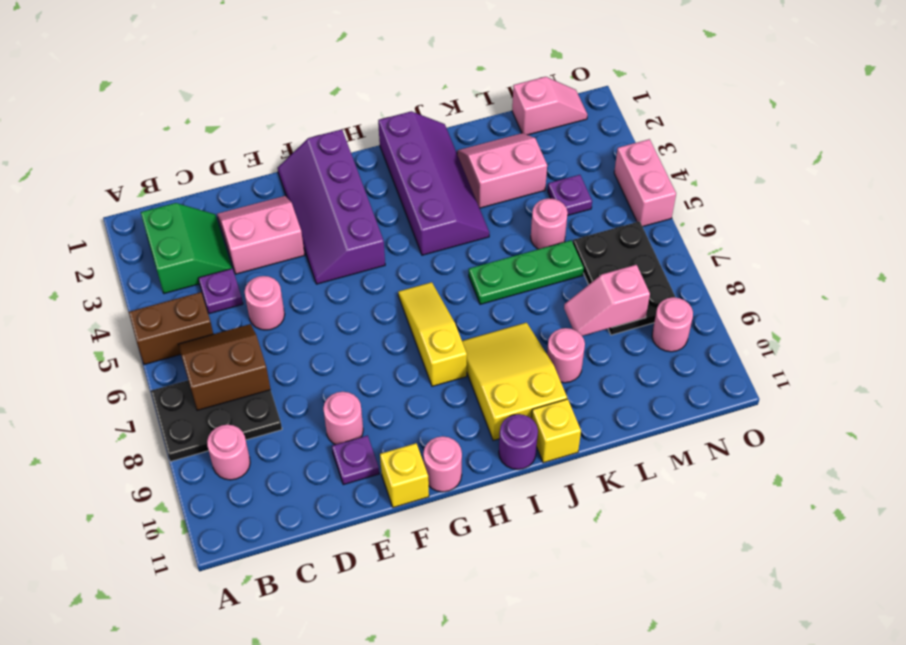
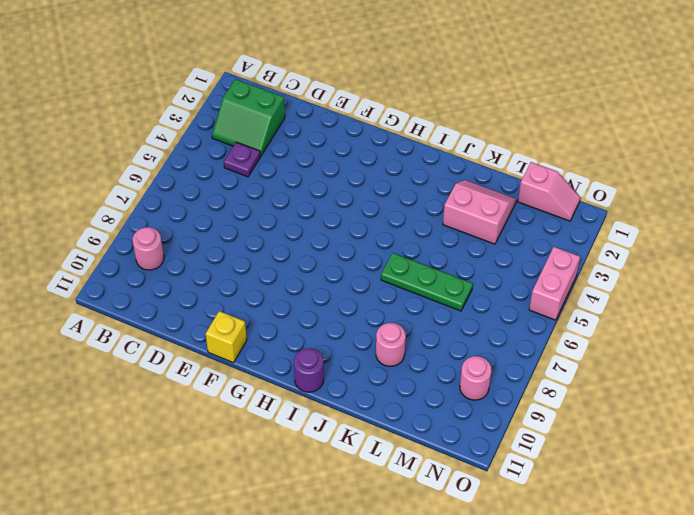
green 2x2 slope [212,79,285,157] -> green 2x2 slope turned to [141,203,232,294]
none -> brown 1x2 brick [129,292,213,365]
none -> black 2x3 plate [151,380,282,462]
none -> pink 2x2 slope [217,196,305,274]

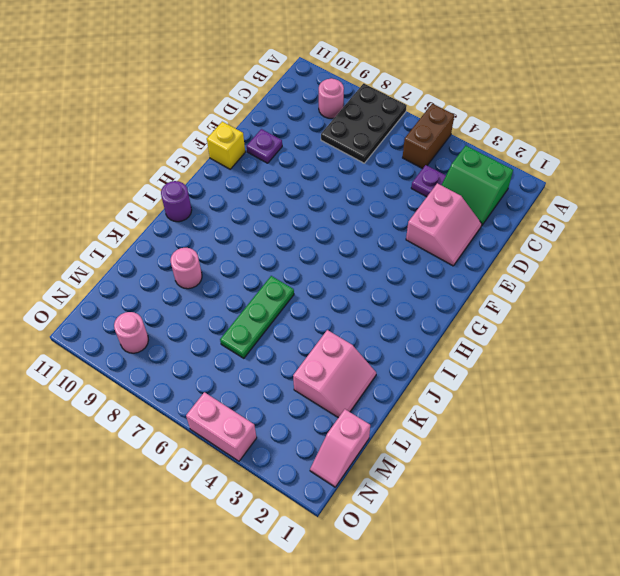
none -> pink 1x1 round brick [245,276,285,330]
none -> pink 1x1 round brick [323,392,363,445]
none -> purple 2x4 slope [278,129,385,284]

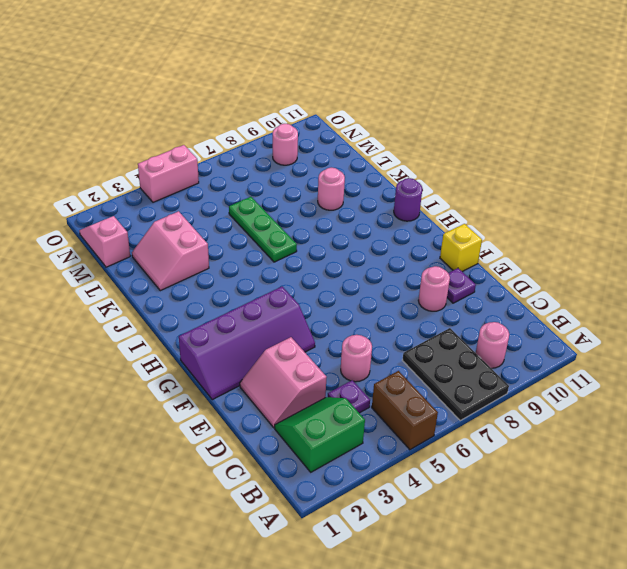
none -> pink 1x1 round brick [423,436,462,492]
none -> yellow 1x3 slope [398,282,467,386]
none -> purple 2x4 slope [378,111,490,255]

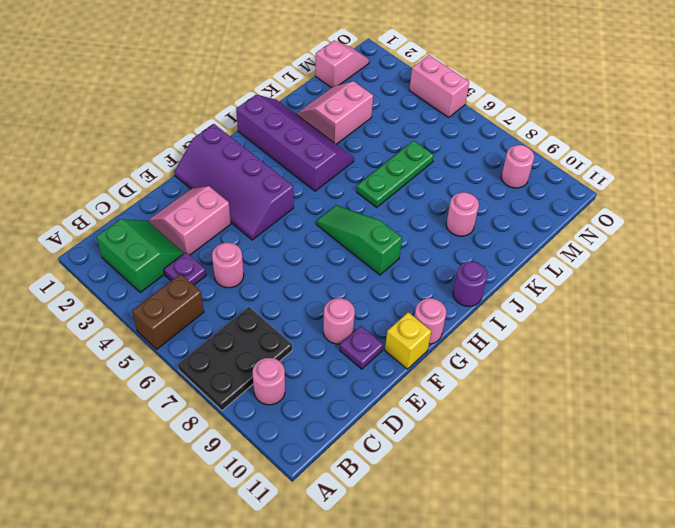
green 1x3 slope [316,205,402,275] -> yellow 1x3 slope [398,282,467,386]
none -> yellow 2x3 slope [462,323,567,441]
none -> yellow 1x1 brick [532,399,581,463]
none -> pink 1x1 round brick [531,198,568,249]

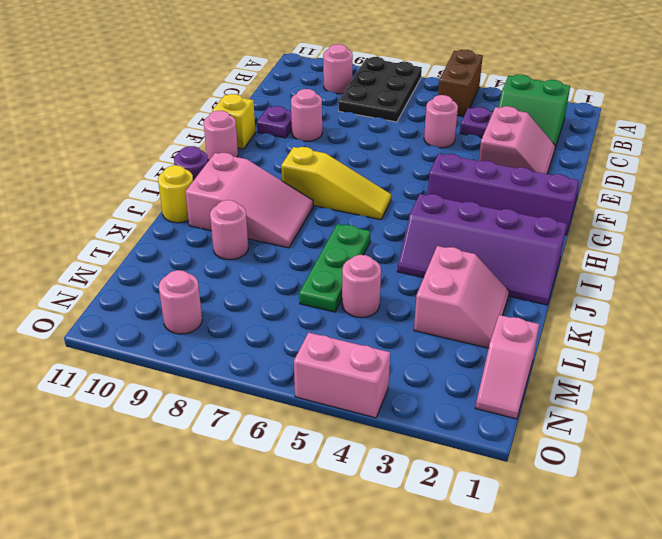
pink 2x3 slope [185,153,313,248] -> yellow 2x3 slope [462,323,567,441]
yellow 1x1 round brick [158,165,193,223] -> yellow 1x1 brick [532,399,581,463]
none -> purple 1x1 plate [548,175,592,216]
none -> black 2x3 plate [573,221,676,335]
none -> brown 2x2 slope [178,324,271,410]

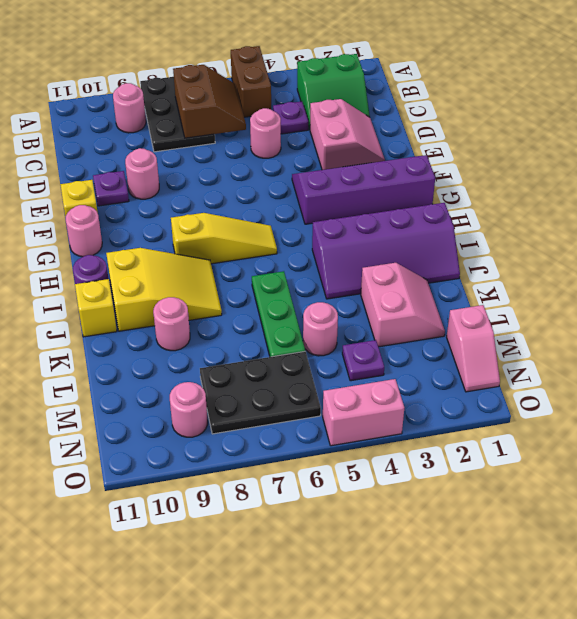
none -> pink 1x2 slope [564,265,650,336]

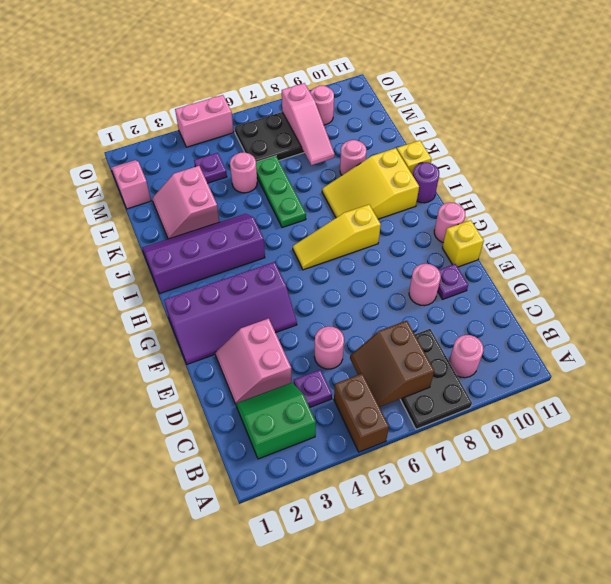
pink 1x3 slope [282,83,335,165] -> pink 1x2 slope [564,265,650,336]

